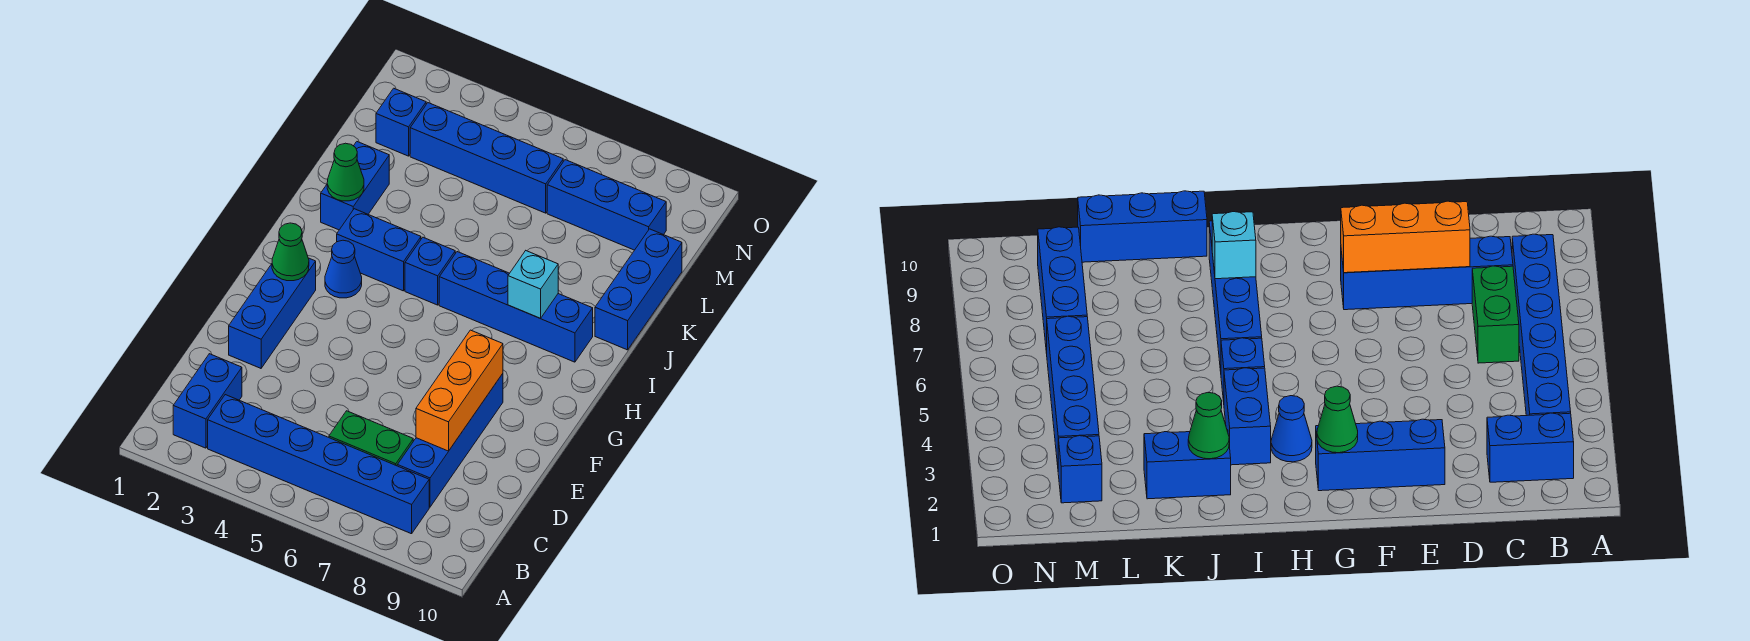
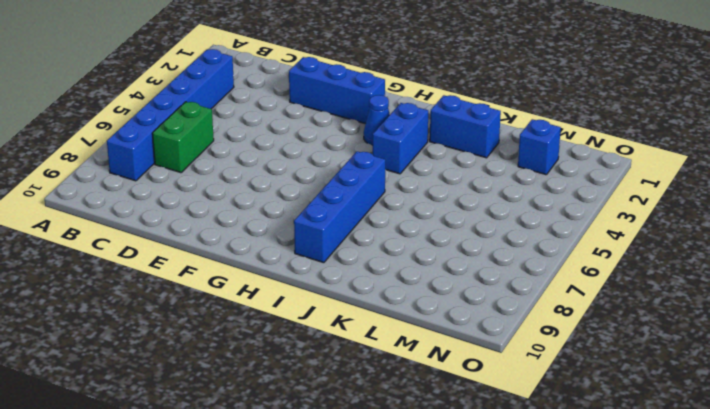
none -> blue 1x2 brick [173,354,242,448]
none -> blue 1x4 brick [397,374,503,507]
none -> blue 1x1 brick [405,237,455,305]

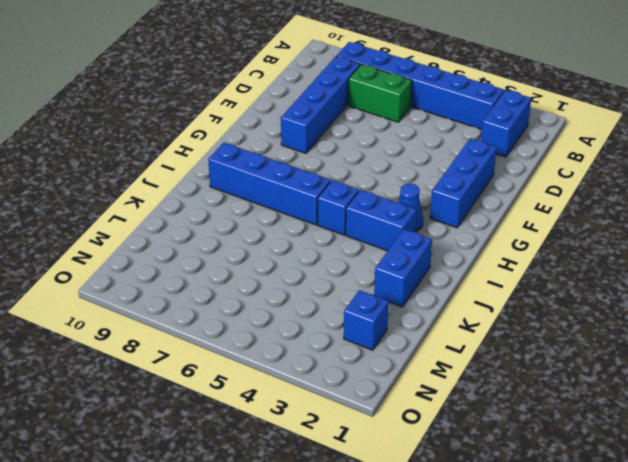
none -> blue 1x3 brick [595,229,682,350]
none -> blue 1x4 brick [410,103,563,213]
none -> blue 1x3 brick [547,160,666,250]

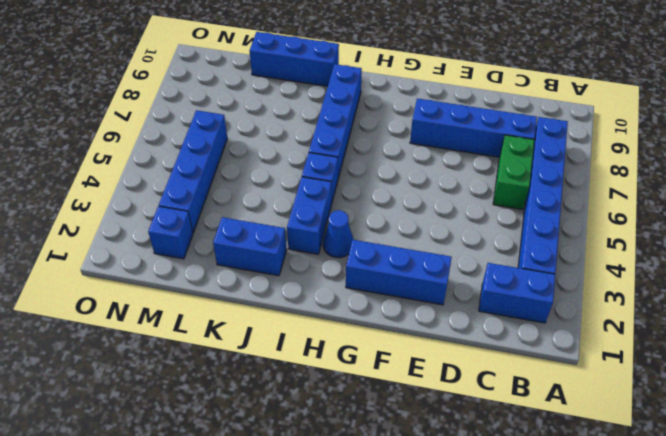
none -> blue 1x3 brick [547,160,666,250]
none -> orange 1x3 brick [416,330,503,451]
none -> green 1x1 cone [272,223,309,281]

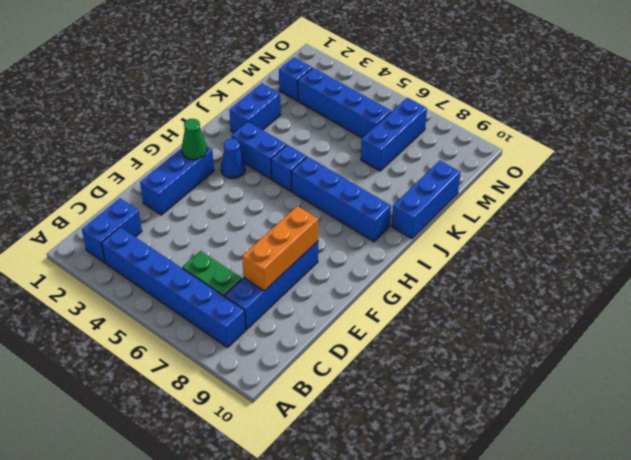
blue 1x3 brick [361,98,427,171] -> blue 1x3 brick turned to [547,160,666,250]
none -> cyan 1x1 brick [508,251,558,318]
none -> green 1x1 cone [327,143,364,201]

